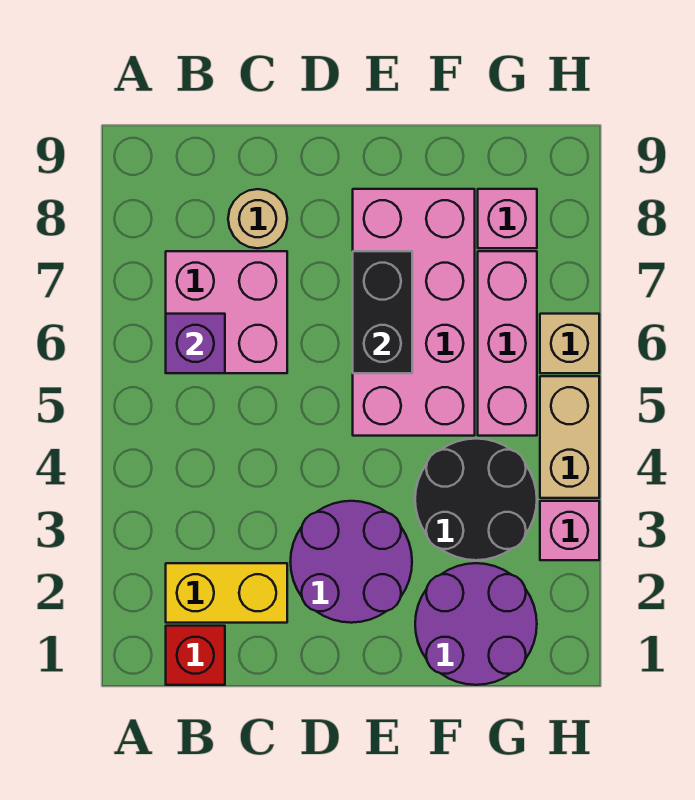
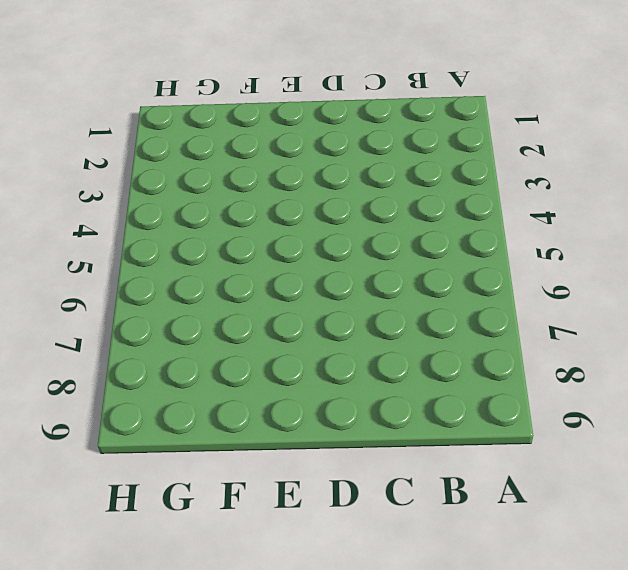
none -> red 1x1 brick [166,626,225,685]
none -> yellow 1x2 brick [166,563,287,623]
none -> pink 2x2 brick [166,251,287,373]

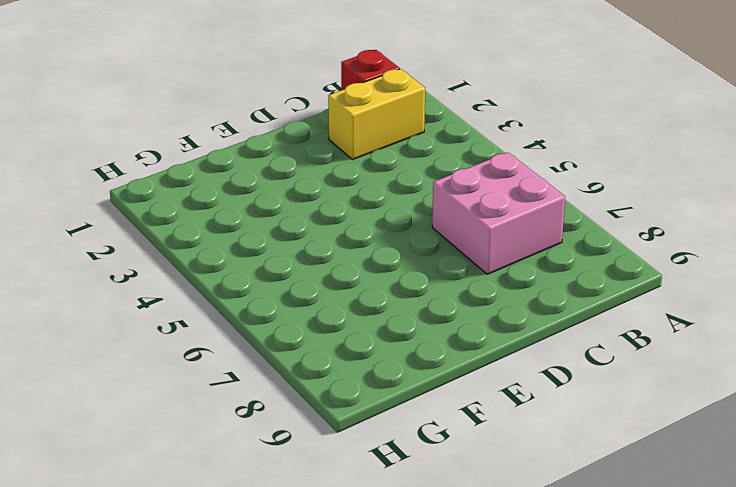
none -> tan 1x1 round brick [228,189,287,248]
none -> purple 2x2 round brick [290,501,412,623]
none -> pink 2x4 brick [353,189,475,436]

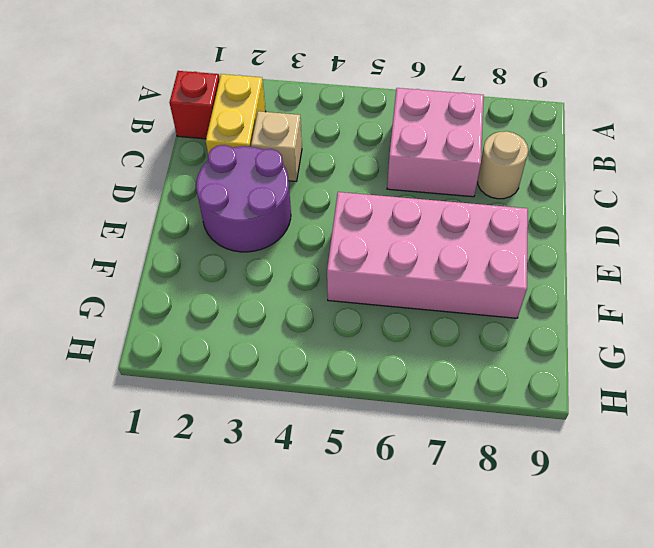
tan 1x1 brick [251,111,302,181] -> tan 1x1 brick moved to [540,314,599,373]
none -> purple 2x2 round brick [415,563,537,685]
none -> black 2x2 round brick [415,439,537,560]
none -> pink 1x3 brick [478,251,537,436]

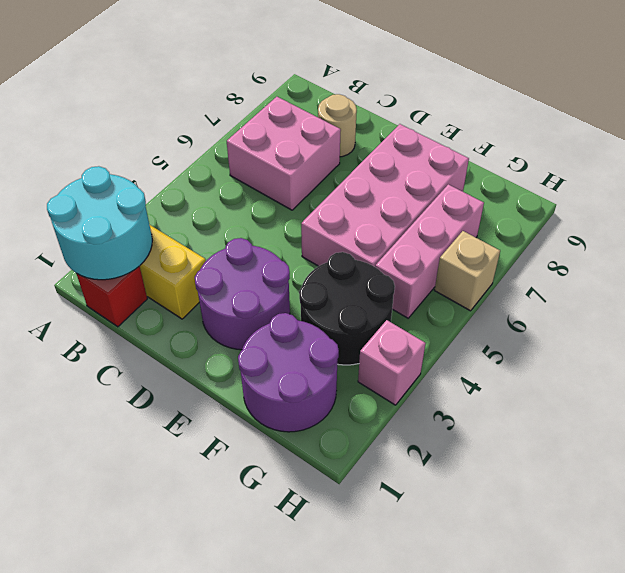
cyan 2x2 round brick [47,166,152,280] -> none
none -> pink 1x1 brick [478,189,537,248]
none -> tan 1x2 brick [540,376,599,498]
none -> purple 1x1 brick [166,314,225,373]

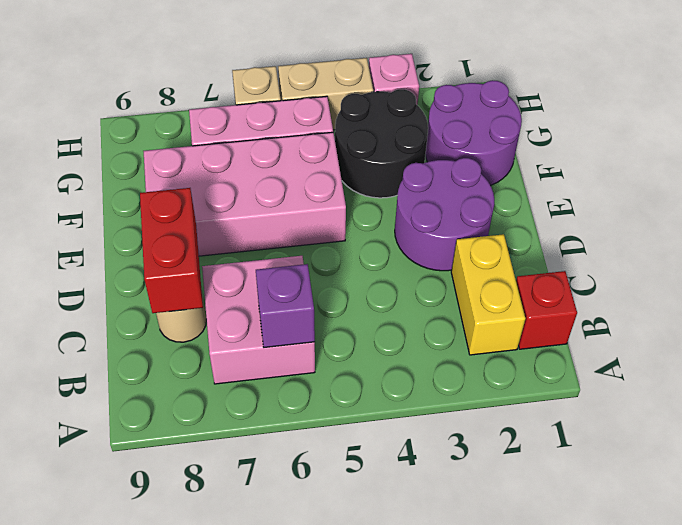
red 1x2 brick [140,188,203,313] -> none
none -> pink 1x1 brick [478,189,537,248]
none -> black 1x2 brick [353,251,412,373]

